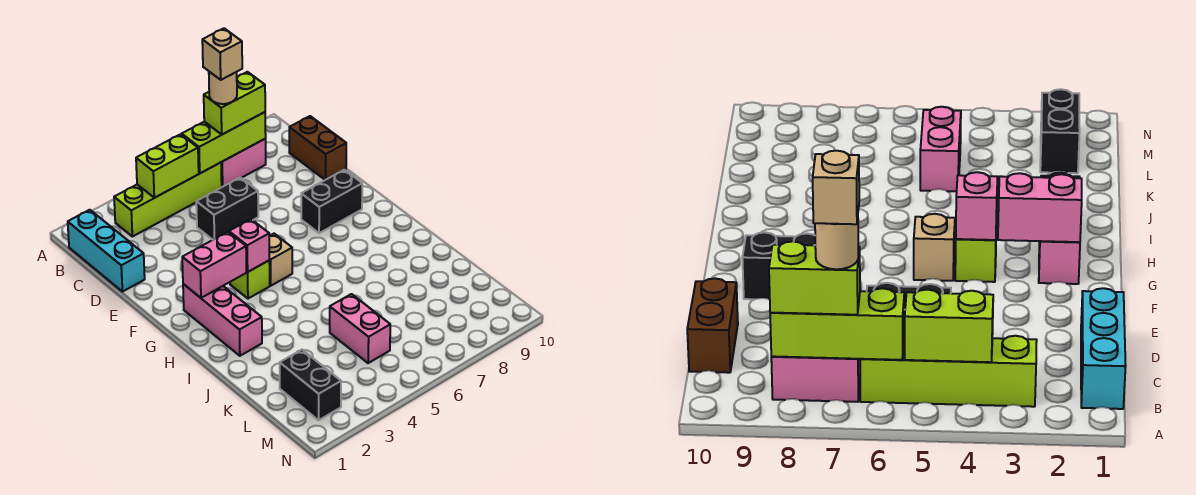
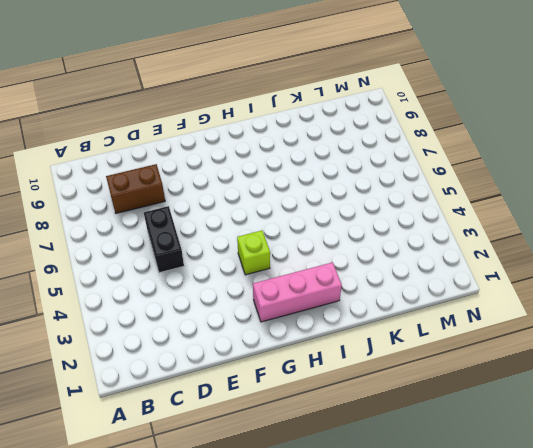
brown 1x2 brick [106,164,165,213] -> brown 1x2 brick moved to [289,116,346,180]
none -> cyan 1x3 brick [68,210,145,292]
none -> lime 1x4 brick [114,163,222,237]
none -> pink 1x2 brick [221,139,266,187]

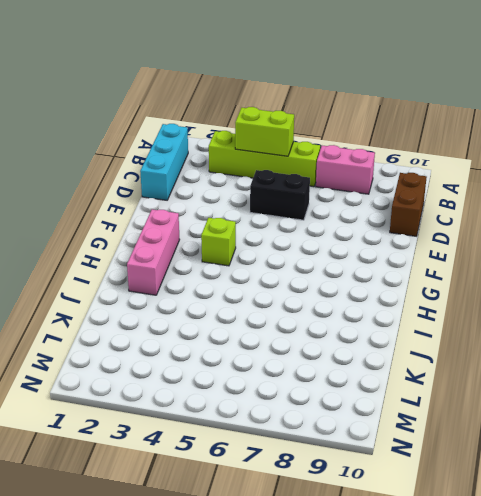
none -> black 1x2 brick [301,170,362,233]
none -> tan 1x1 brick [269,234,292,286]
none -> pink 1x2 brick [330,294,390,363]

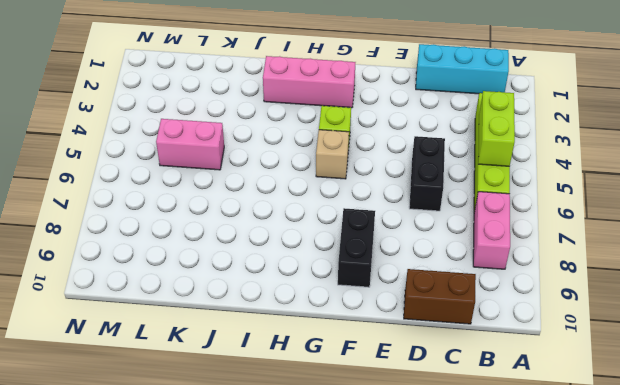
none -> black 1x2 brick [280,350,341,420]
none -> lime 1x3 brick [182,112,266,173]
none -> pink 1x2 brick [182,232,246,298]

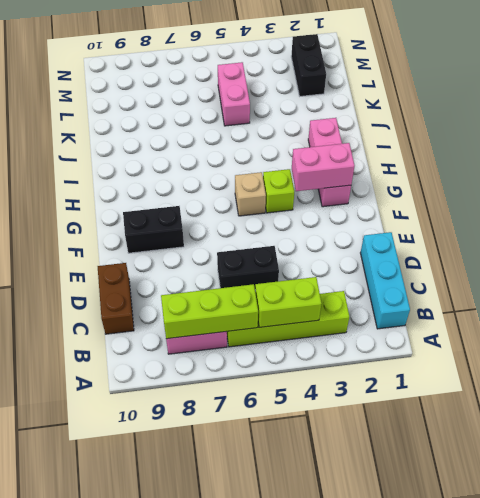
none -> pink 1x1 brick [229,219,269,272]
none -> lime 1x2 brick [204,72,265,134]
none -> tan 1x1 round brick [209,72,237,104]

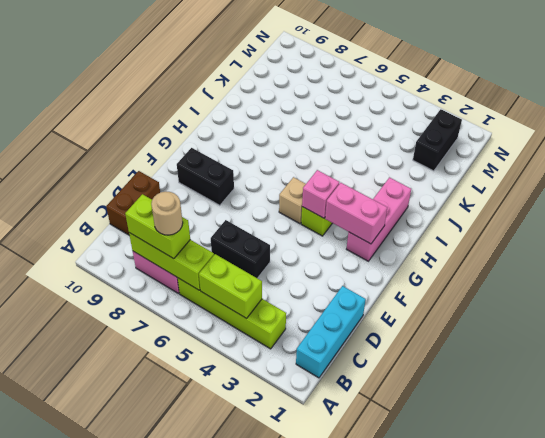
none -> pink 1x2 brick [330,294,390,363]
none -> tan 1x1 brick [202,28,242,80]

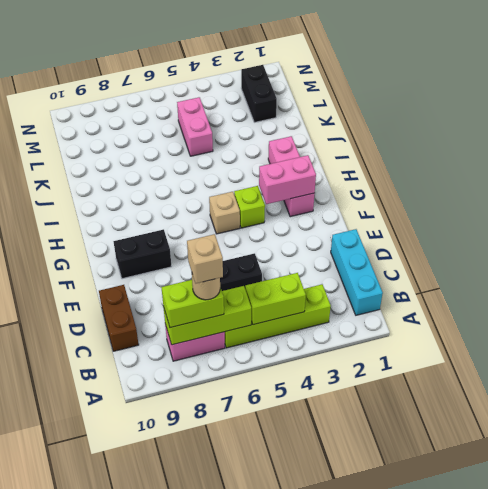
none -> pink 1x1 brick [229,219,269,272]

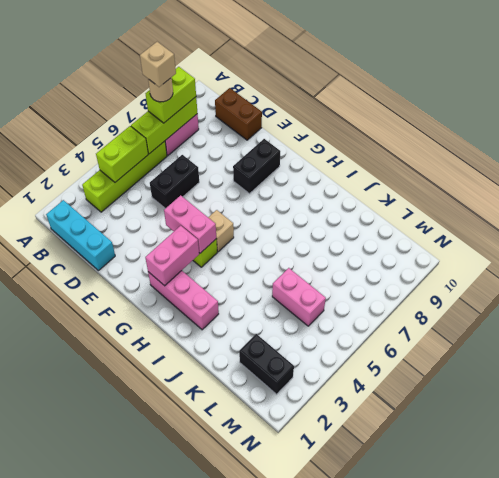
pink 1x2 brick [164,195,216,253] -> pink 1x1 brick [229,219,269,272]

